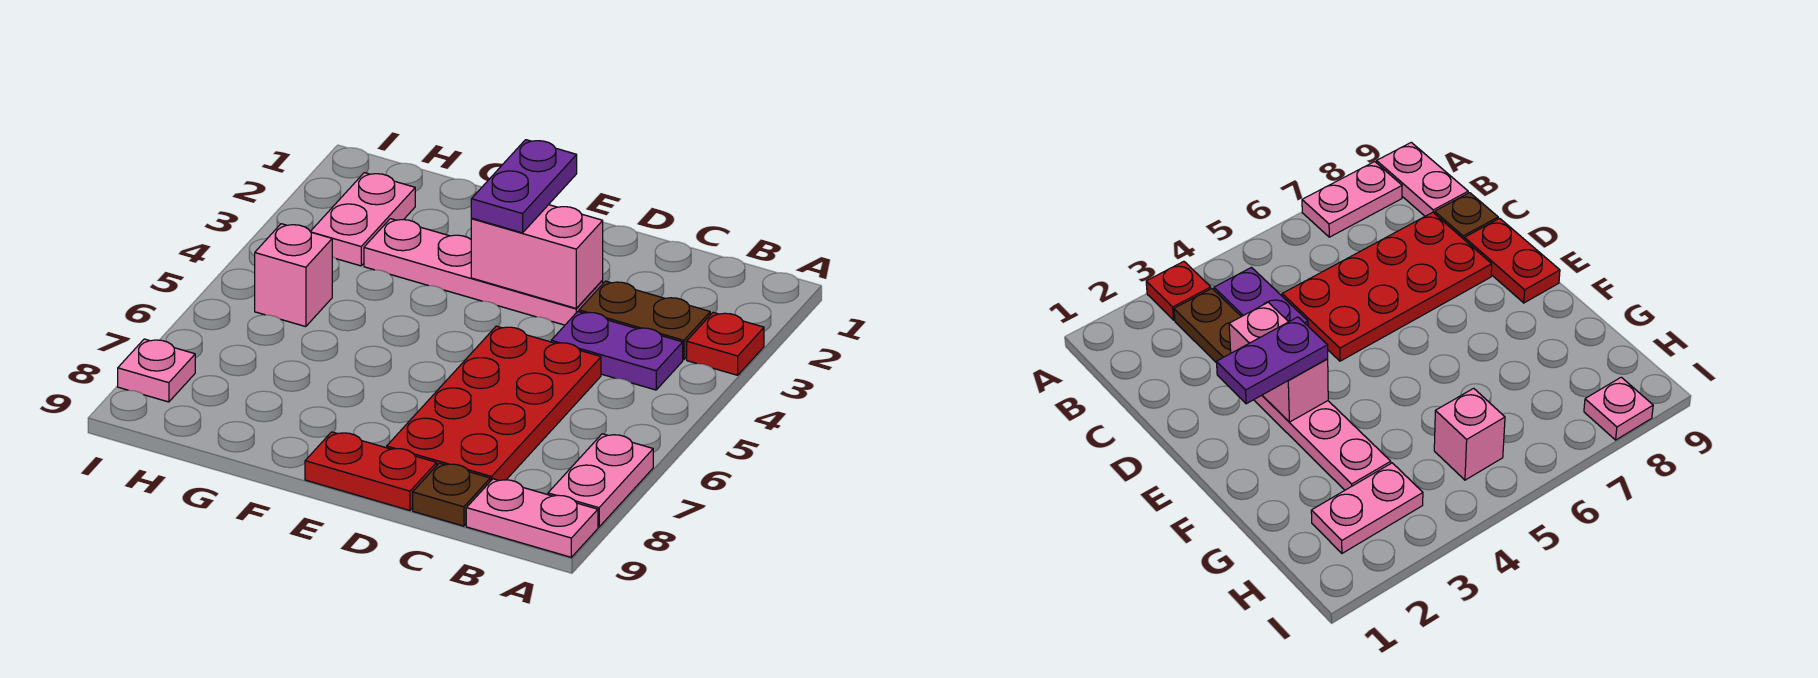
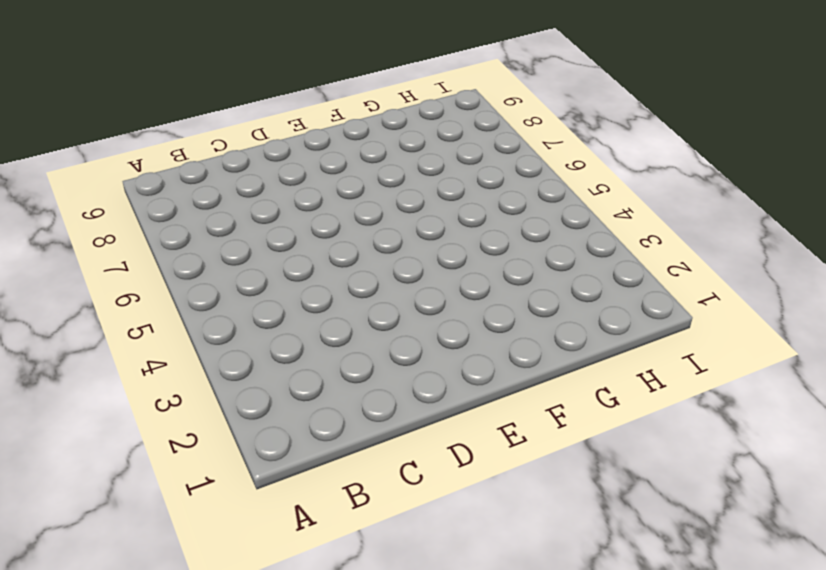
none -> red 1x1 plate [687,312,764,375]
none -> pink 1x2 plate [548,434,653,527]
none -> pink 1x2 plate [466,479,598,557]

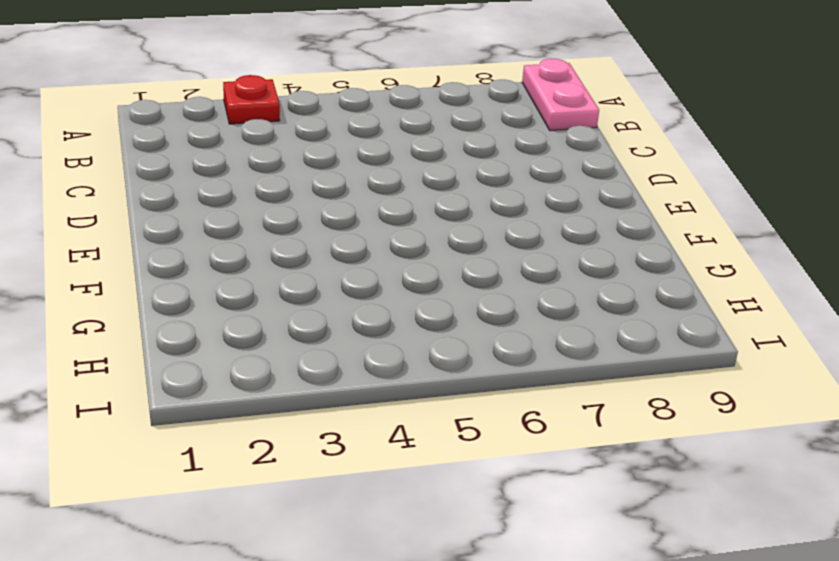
none -> pink 1x2 plate [548,434,653,527]
none -> brown 1x2 plate [579,281,710,360]
none -> purple 1x2 plate [551,312,683,390]

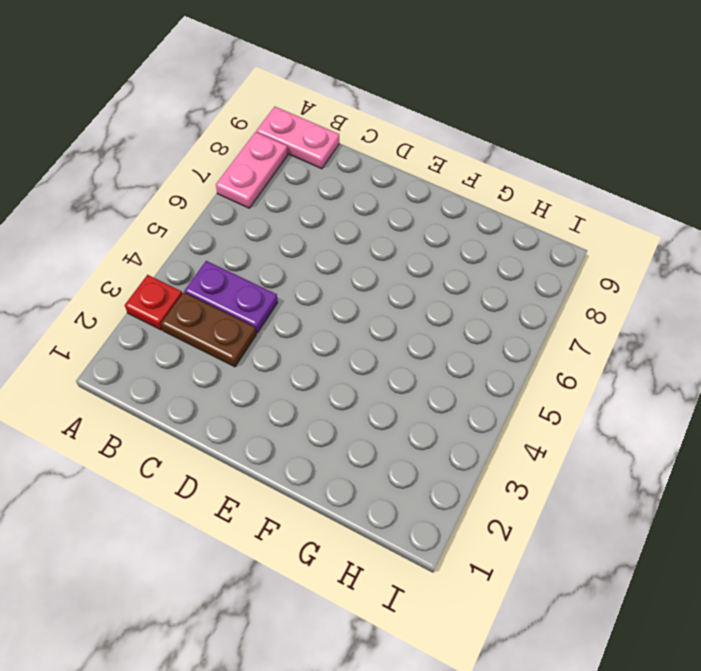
none -> red 2x4 plate [387,326,601,481]
none -> brown 1x1 plate [413,463,490,526]
none -> pink 1x4 plate [364,219,603,325]

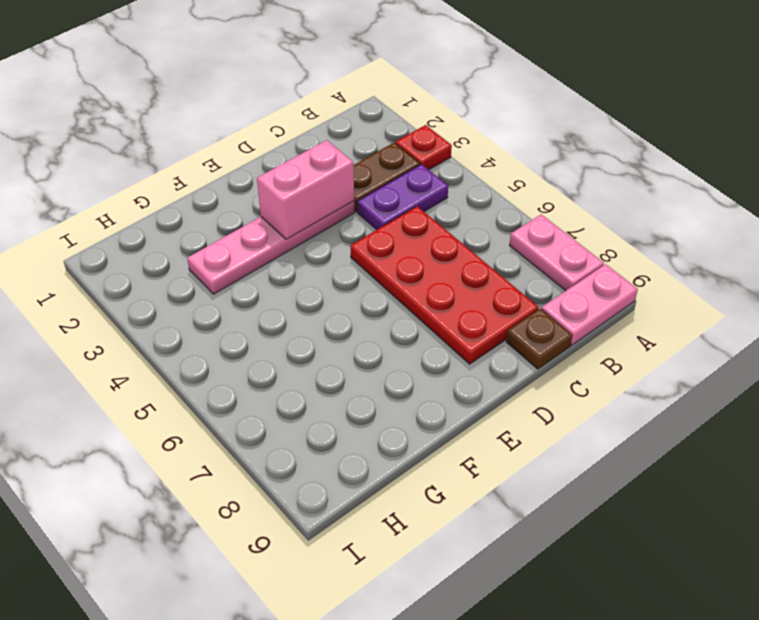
none -> red 1x2 plate [305,432,437,510]
none -> pink 1x2 plate [310,173,415,266]
none -> pink 1x1 brick [255,224,332,327]

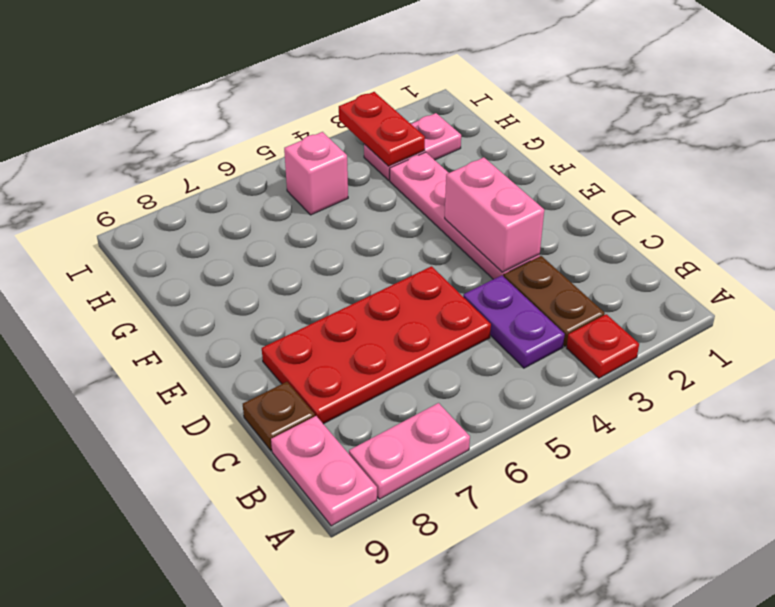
red 1x2 plate [339,92,425,166] -> red 1x2 plate moved to [305,432,437,510]
none -> pink 1x1 plate [118,339,195,402]
none -> purple 1x2 plate [471,140,577,233]

